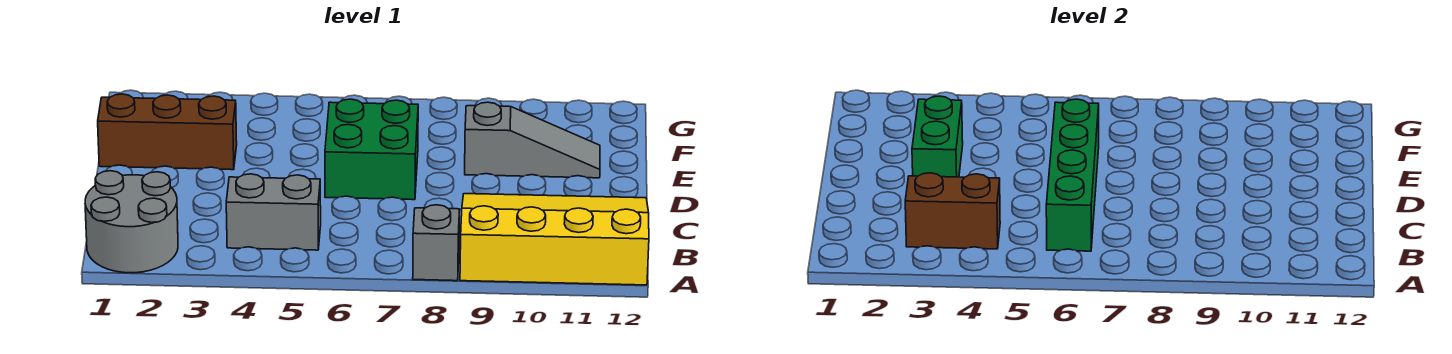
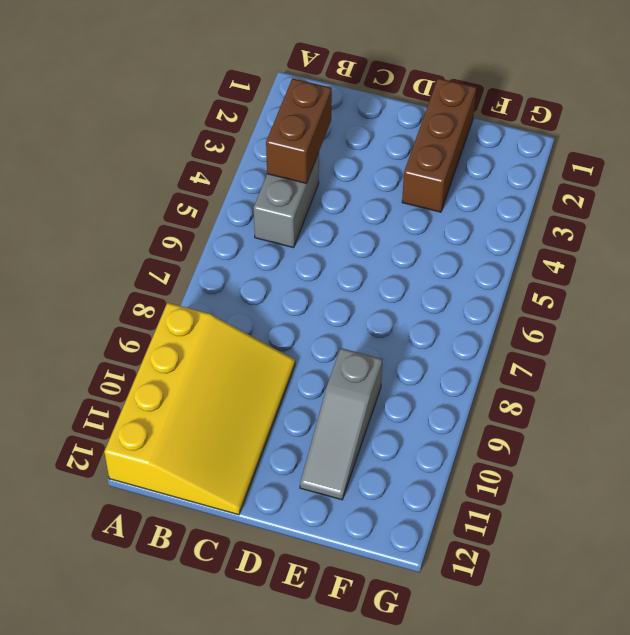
none -> grey 2x2 round brick [85,171,178,273]
none -> grey 1x1 brick [413,205,460,281]

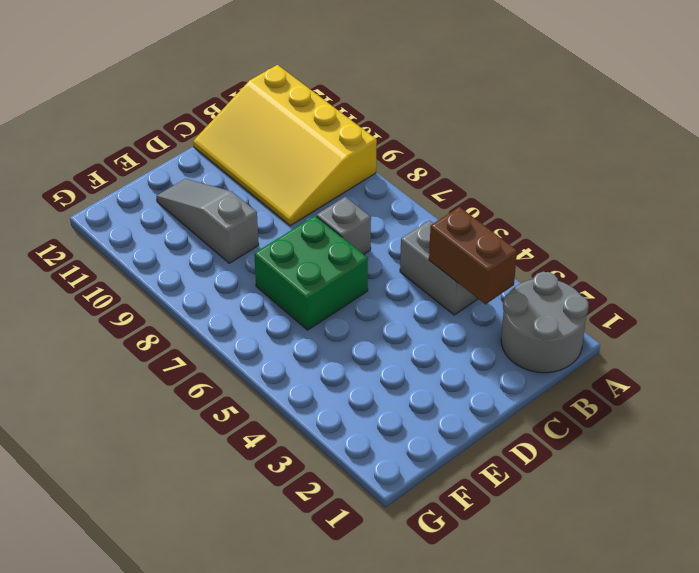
grey 1x1 brick [317,197,371,254] -> grey 1x1 brick moved to [413,205,460,281]
none -> brown 1x3 brick [98,94,237,170]
none -> green 1x4 brick [1046,99,1099,251]

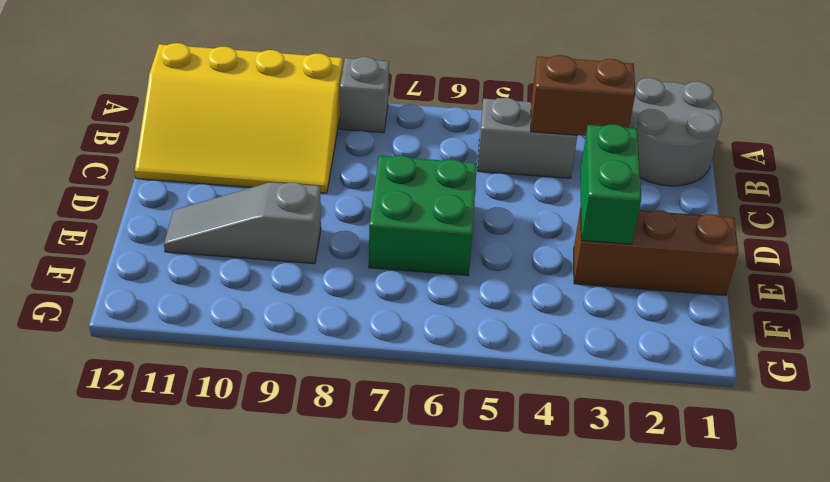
none -> green 1x4 brick [1046,99,1099,251]

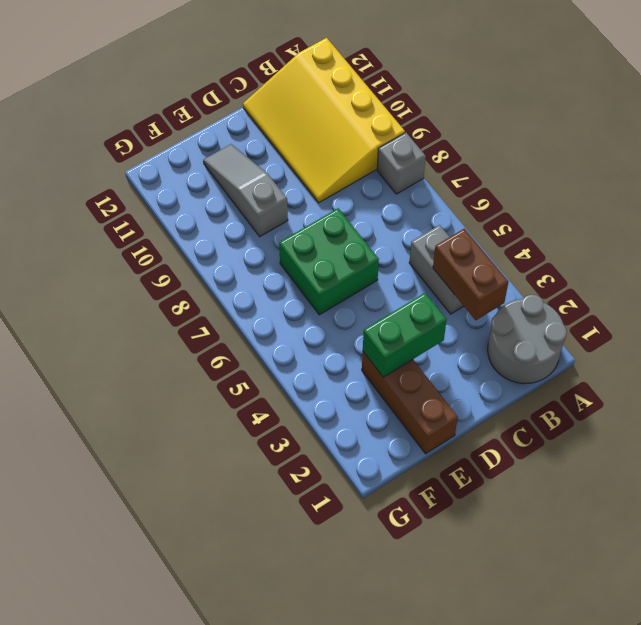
none -> green 1x4 brick [1046,99,1099,251]

